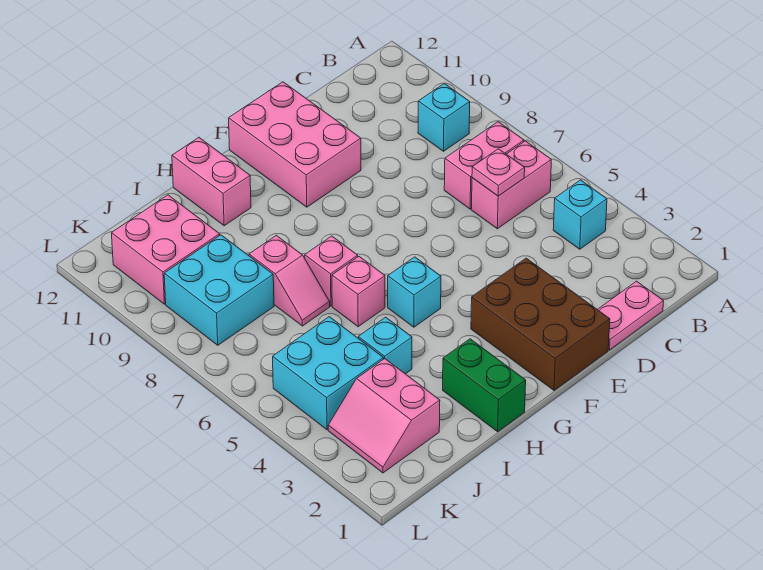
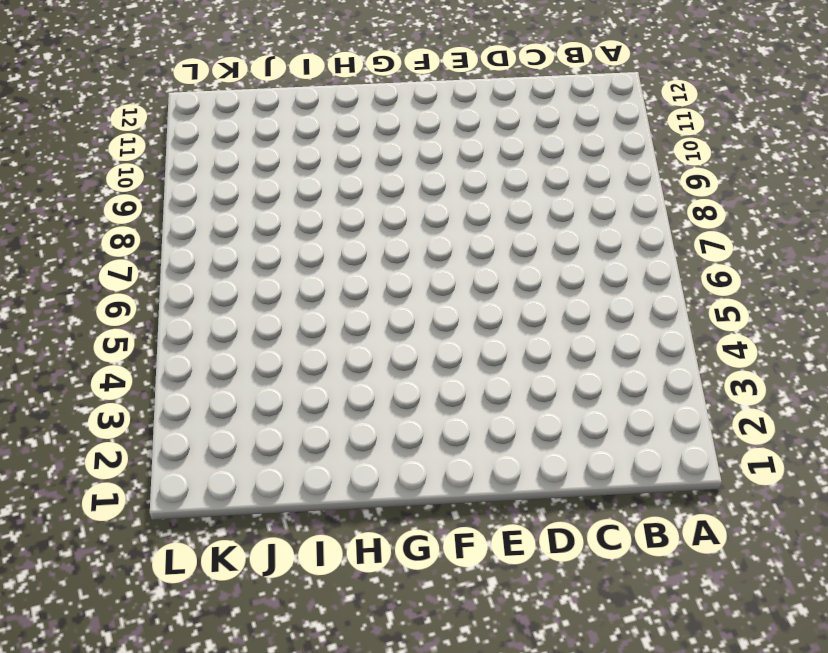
none -> cyan 1x1 brick [553,180,607,249]
none -> pink 1x2 brick [471,141,551,229]
none -> pink 1x2 brick [444,122,524,209]

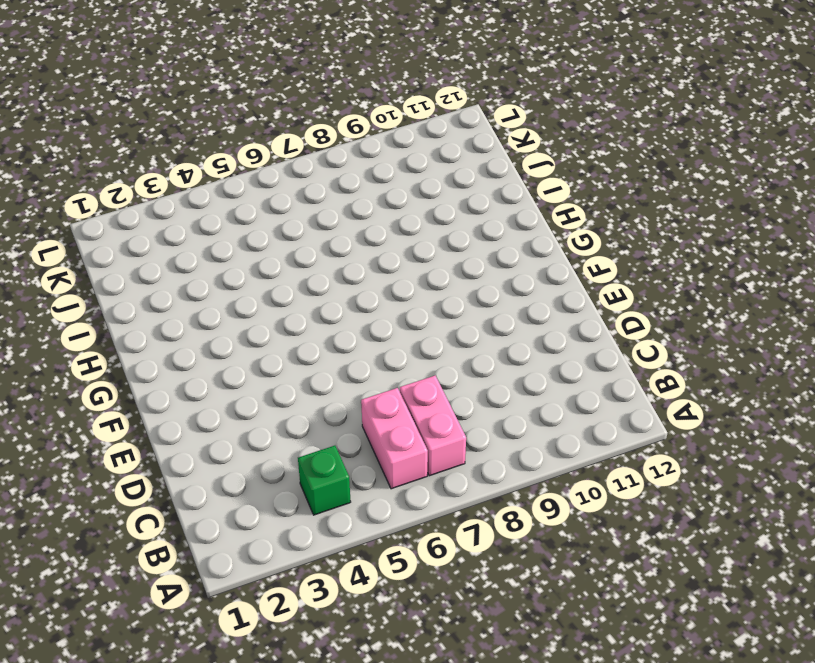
green 1x1 brick [298,446,351,515] -> cyan 1x1 brick [553,180,607,249]
none -> cyan 1x1 brick [418,84,470,151]
none -> pink 1x2 plate [597,281,664,350]
none -> brown 2x3 brick [471,258,610,390]

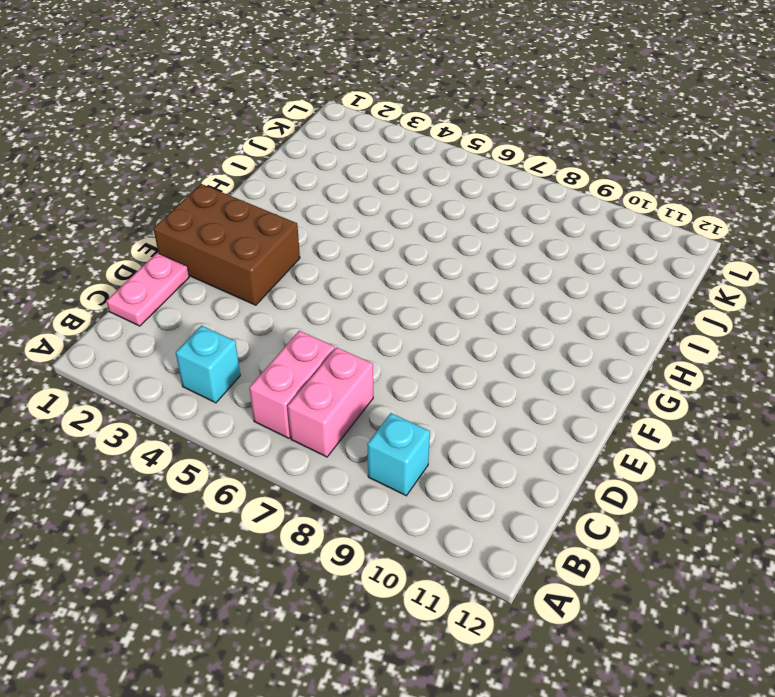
none -> pink 2x3 brick [229,82,361,207]
none -> cyan 1x1 brick [388,257,441,327]
none -> green 1x2 brick [443,339,526,432]

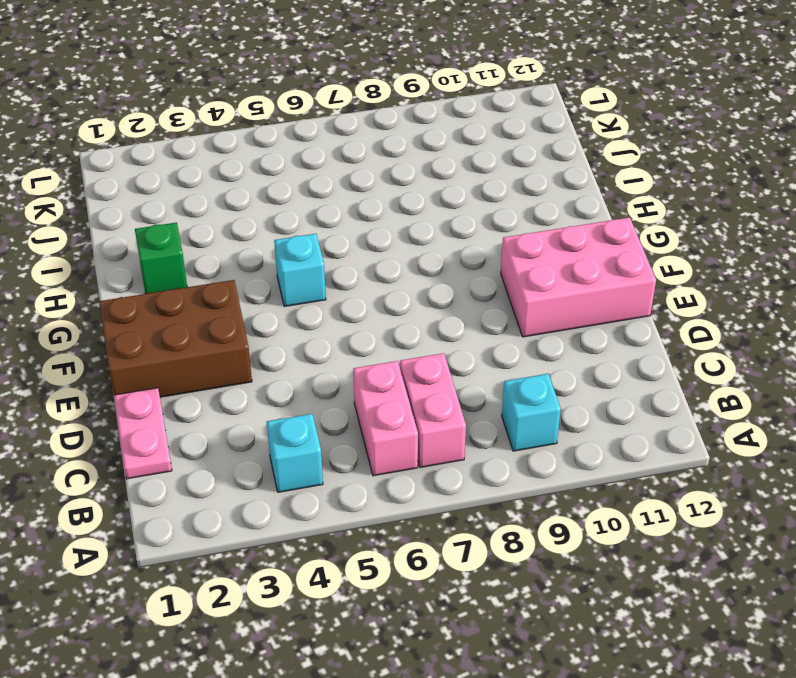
green 1x1 brick [135,222,187,294] -> green 1x2 brick [443,339,526,432]
none -> pink 1x1 brick [332,257,385,327]
none -> pink 1x1 brick [305,236,358,306]
none -> pink 1x2 brick [172,138,251,226]

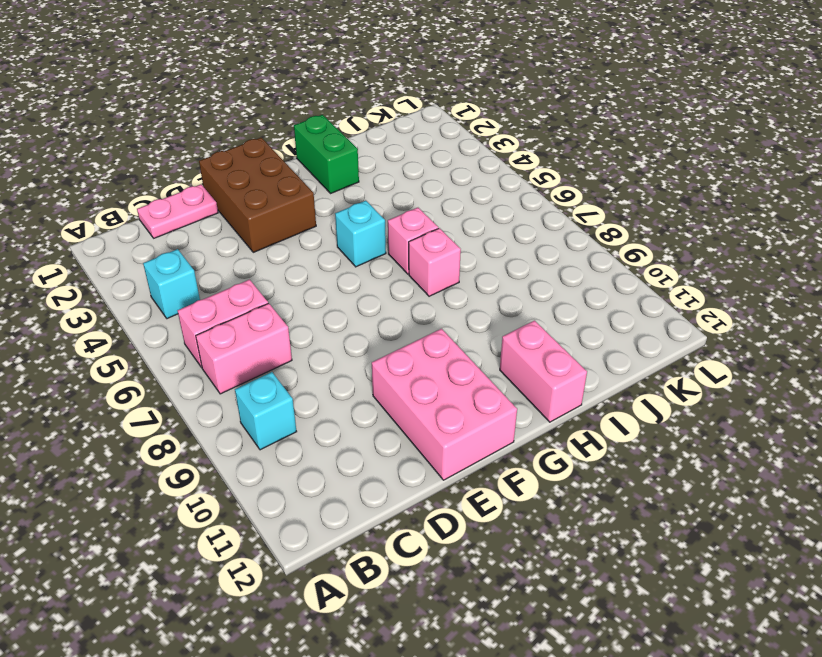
none -> cyan 1x1 brick [358,317,412,374]
none -> pink 1x2 slope [249,235,330,326]
none -> pink 2x2 slope [328,359,440,473]

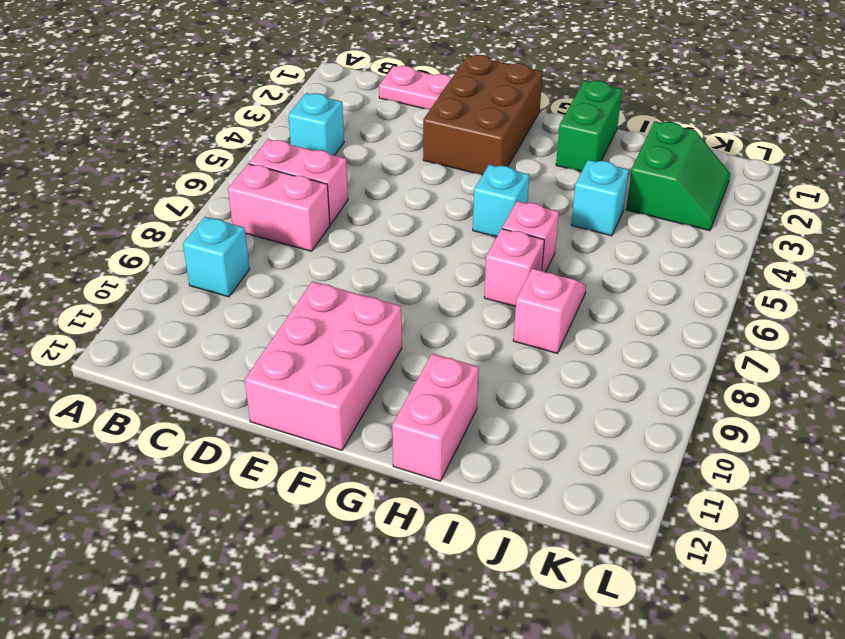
green 2x2 slope [626,121,730,231] -> pink 2x2 slope [328,359,440,473]
none -> cyan 2x2 brick [273,317,383,430]
none -> cyan 2x2 brick [164,235,274,345]
none -> pink 2x2 brick [112,195,220,304]

